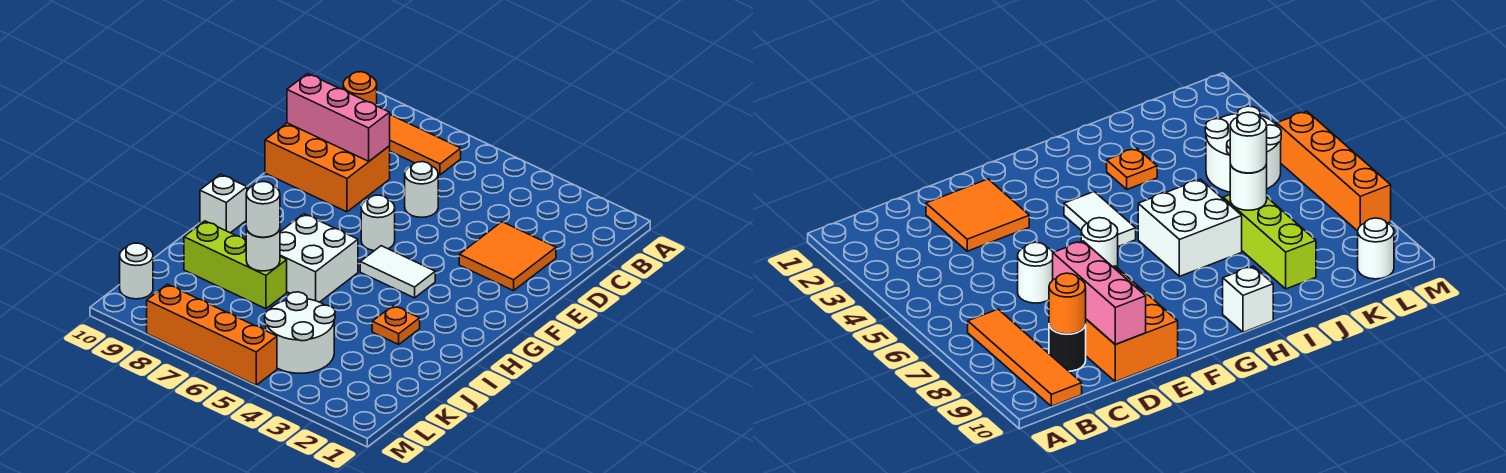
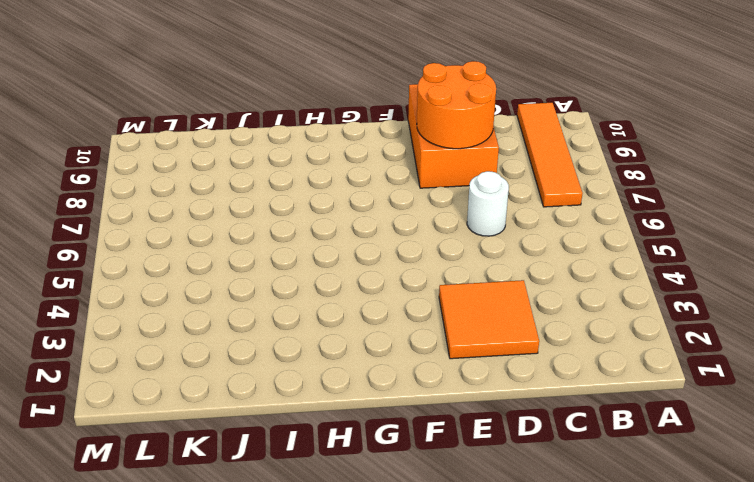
orange 2x2 round brick [417,61,496,149] -> pink 1x3 brick [287,74,390,161]
none -> black 1x1 round brick [1049,325,1086,371]
none -> white 1x1 round brick [361,195,395,251]
none -> white 1x2 tile [360,246,435,298]

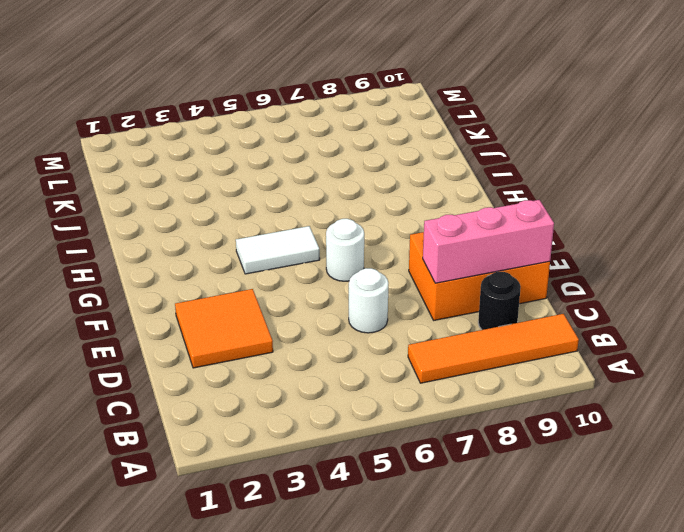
none -> white 2x2 brick [280,214,358,302]
none -> white 1x1 brick [200,174,247,233]
none -> orange 1x1 plate [372,306,420,344]

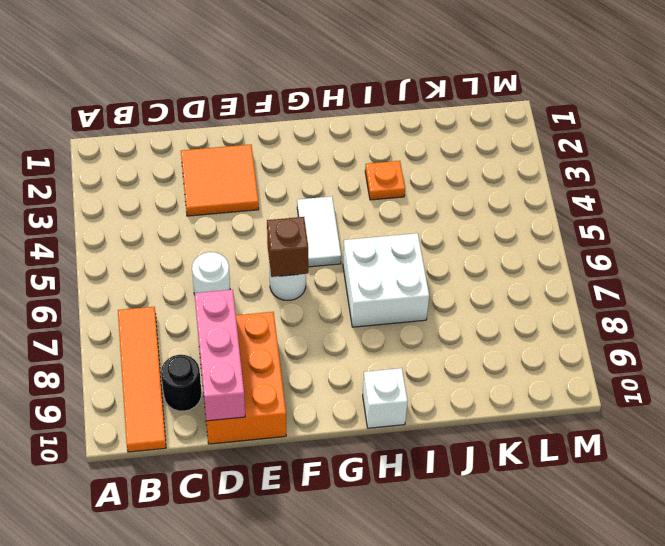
brown 1x1 brick [267,217,308,277] -> none
none -> lime 1x3 brick [184,221,287,309]
none -> white 2x2 round brick [265,292,335,373]
none -> white 1x1 round brick [120,243,153,299]

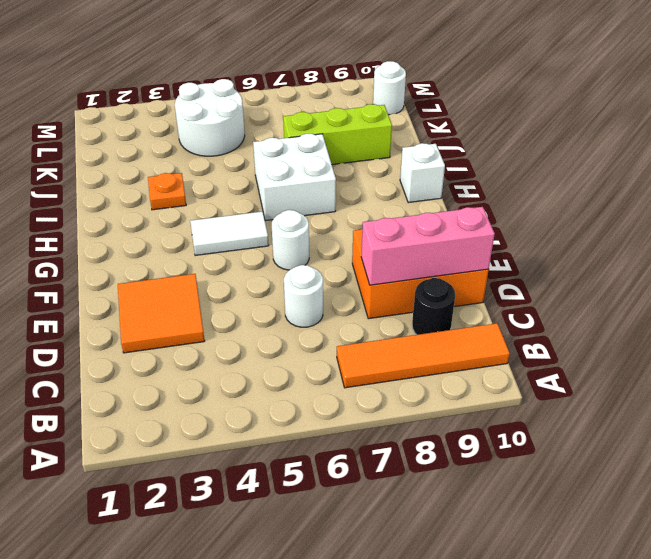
none -> orange 1x4 brick [147,284,277,385]
none -> orange 1x1 round brick [343,72,377,106]
none -> white 1x1 round brick [246,228,280,271]

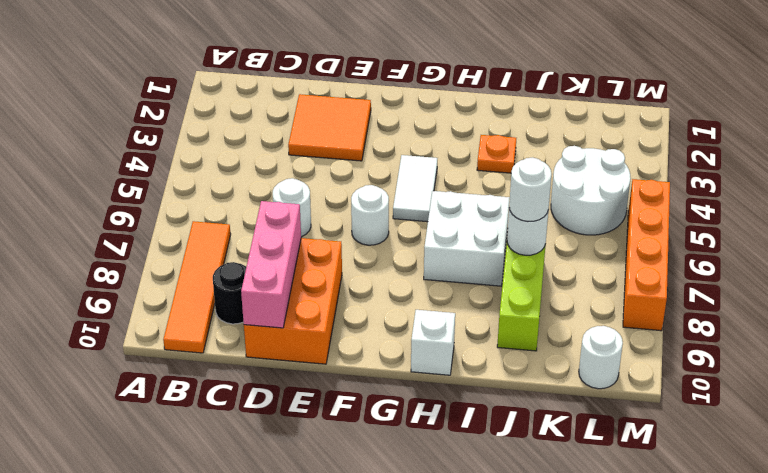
none -> orange 1x1 round brick [343,72,377,106]

